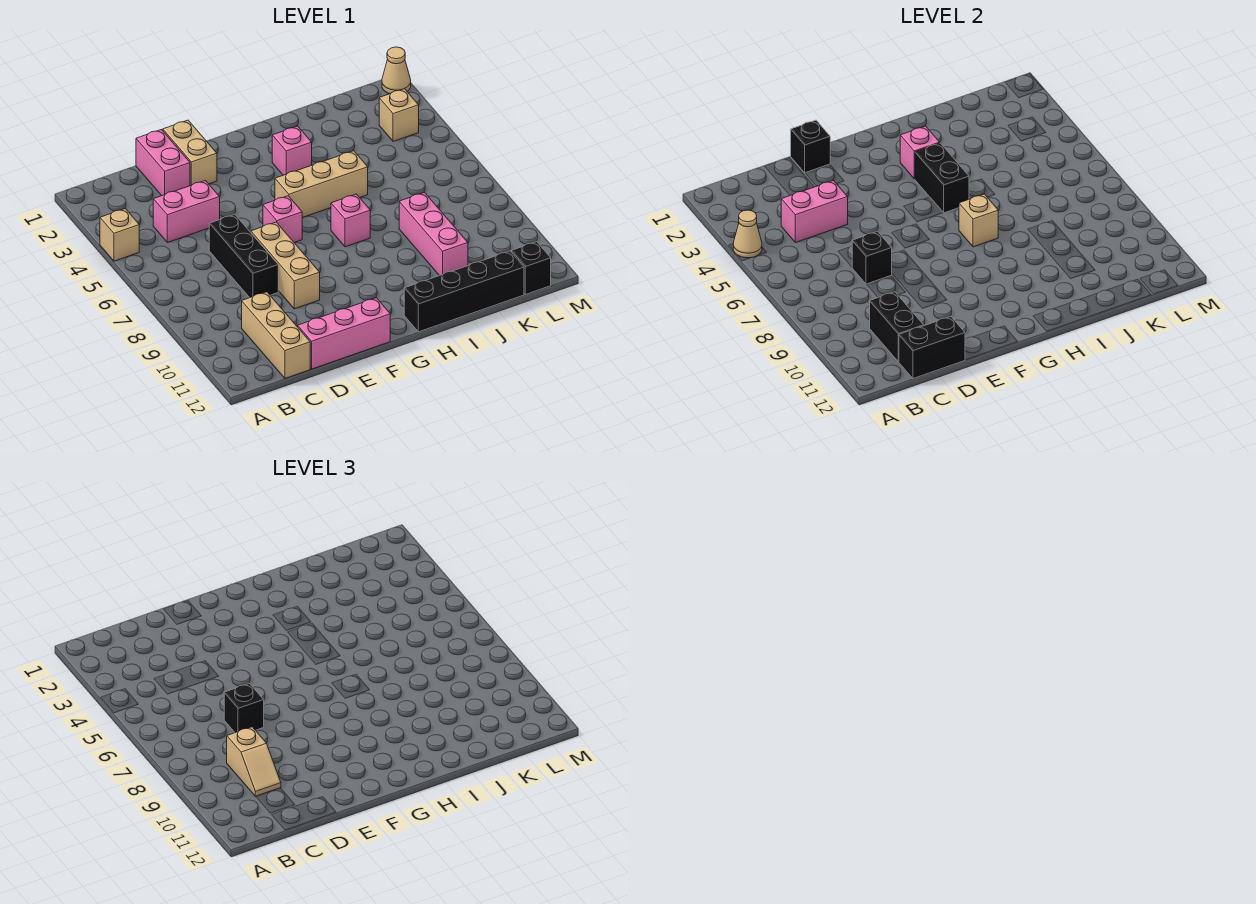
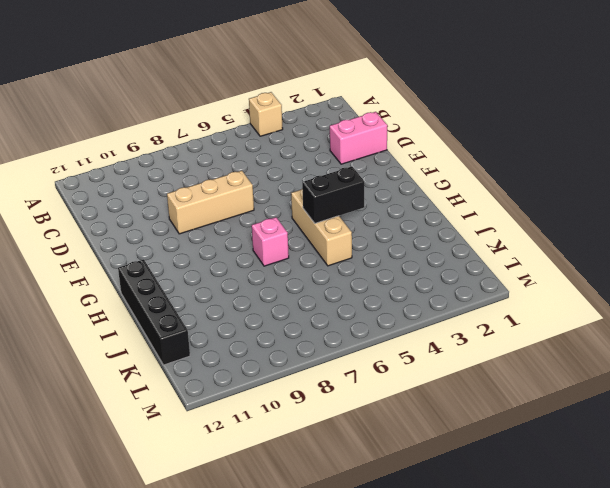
none -> pink 1x2 brick [153,181,220,243]
none -> tan 1x3 brick [242,292,310,378]
none -> black 1x3 brick [209,214,278,298]

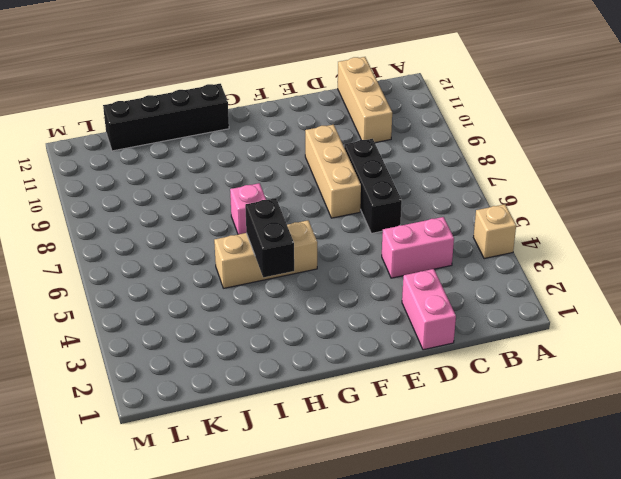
none -> pink 1x3 brick [298,298,390,369]
none -> tan 1x2 brick [163,120,217,186]
none -> pink 1x1 brick [263,196,302,243]

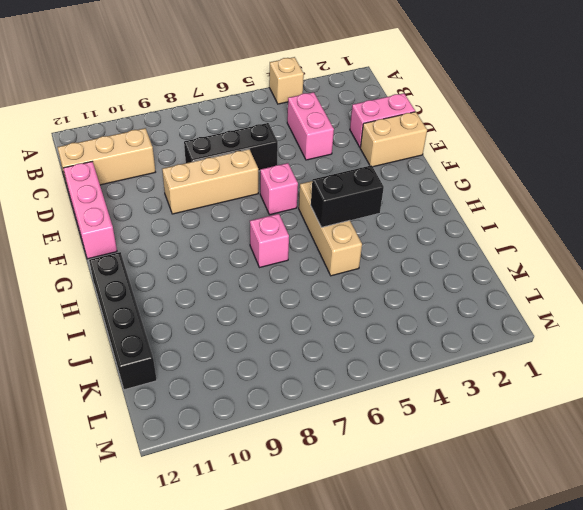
none -> pink 1x1 brick [272,126,312,175]
none -> pink 1x3 brick [399,192,468,276]
none -> tan 1x1 brick [379,89,419,142]

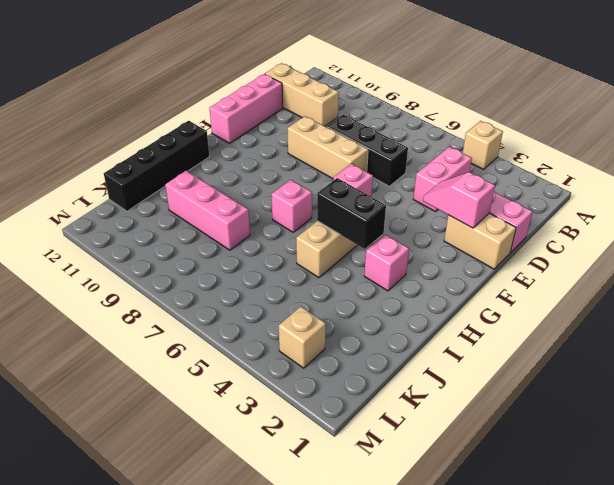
pink 1x2 slope [423,172,495,228] -> none
none -> black 1x1 brick [511,242,551,294]
none -> tan 1x1 cone [382,47,411,94]
none -> tan 1x1 cone [733,210,762,258]

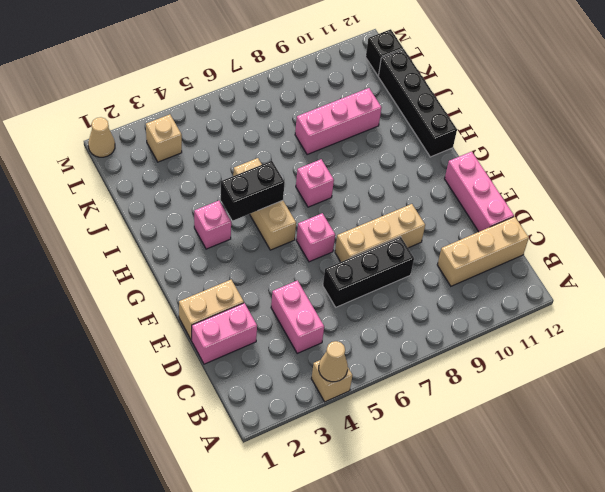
none -> pink 1x2 brick [781,181,848,243]
none -> black 1x2 brick [870,292,924,362]
none -> black 1x2 brick [899,316,965,378]

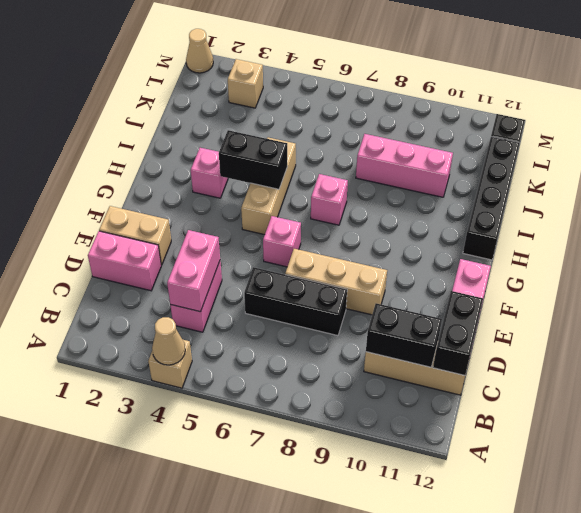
none -> black 1x1 brick [852,231,892,284]
none -> black 1x1 brick [791,120,831,173]
none -> pink 1x1 brick [900,126,940,179]

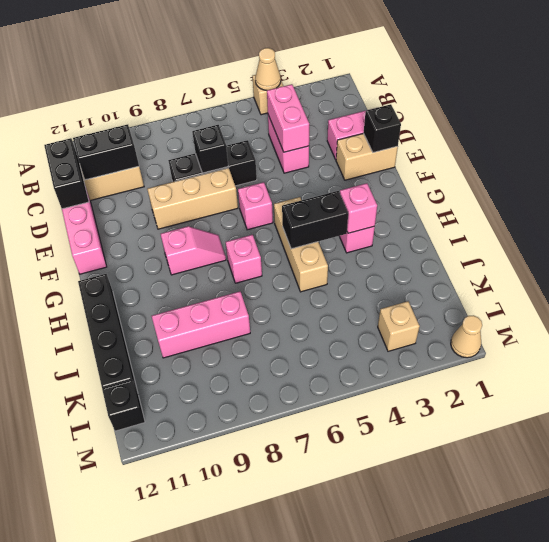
pink 1x2 slope [161,226,226,275] -> none
none -> tan 1x1 brick [959,194,998,247]
none -> tan 1x2 slope [227,727,281,797]
none -> black 1x1 brick [224,683,264,733]

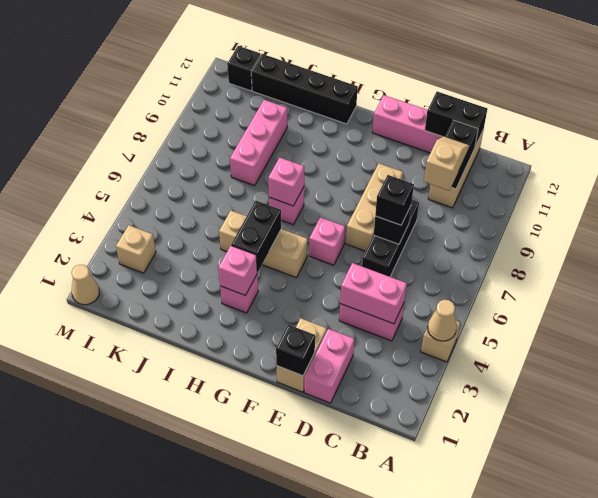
pink 1x1 brick [268,157,304,206] -> tan 1x1 brick [959,194,998,247]

